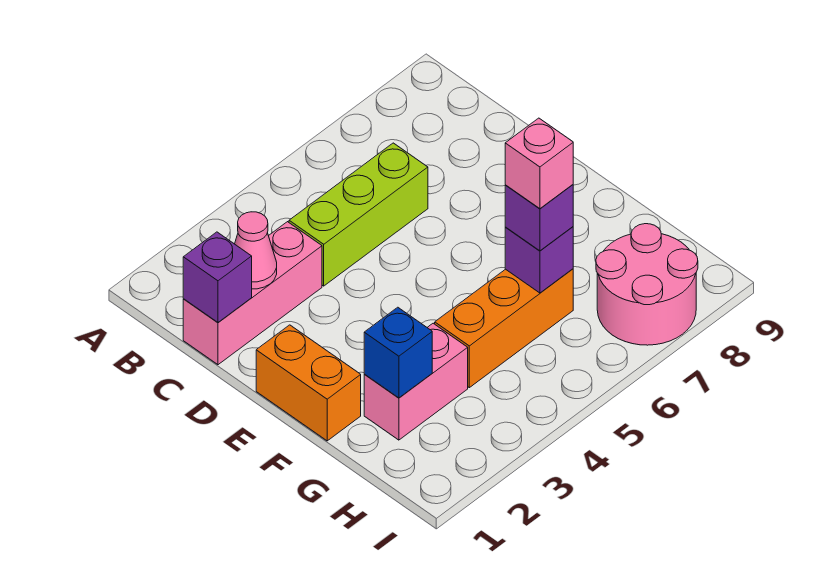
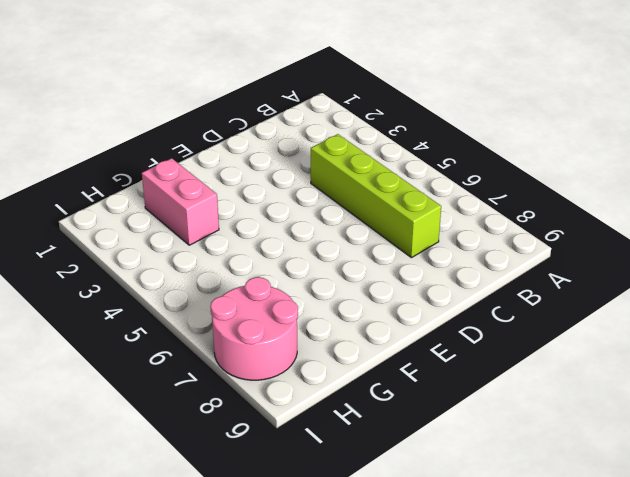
lime 1x4 brick [311,134,441,258] -> lime 1x3 brick [289,143,428,286]
none -> pink 1x3 brick [183,222,322,365]
none -> orange 1x2 brick [256,325,361,441]
none -> orange 1x3 brick [435,269,573,388]

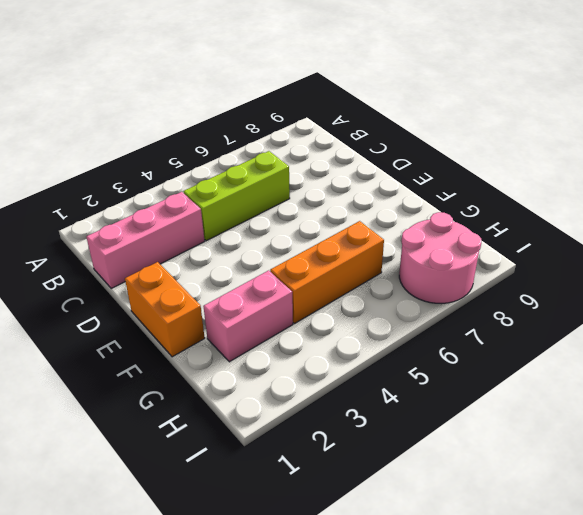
none -> purple 1x1 brick [183,232,252,322]
none -> pink 1x1 cone [235,212,277,289]
none -> blue 1x1 brick [364,307,432,398]

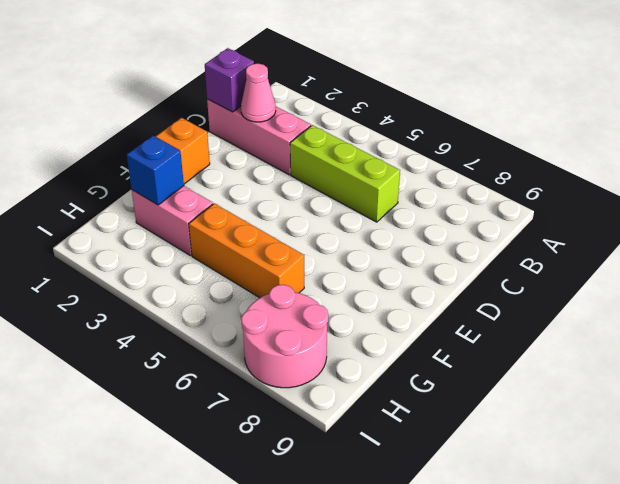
none -> purple 1x1 brick [505,227,573,293]
none -> purple 1x1 brick [505,185,573,251]
none -> pink 1x1 brick [505,118,573,209]

